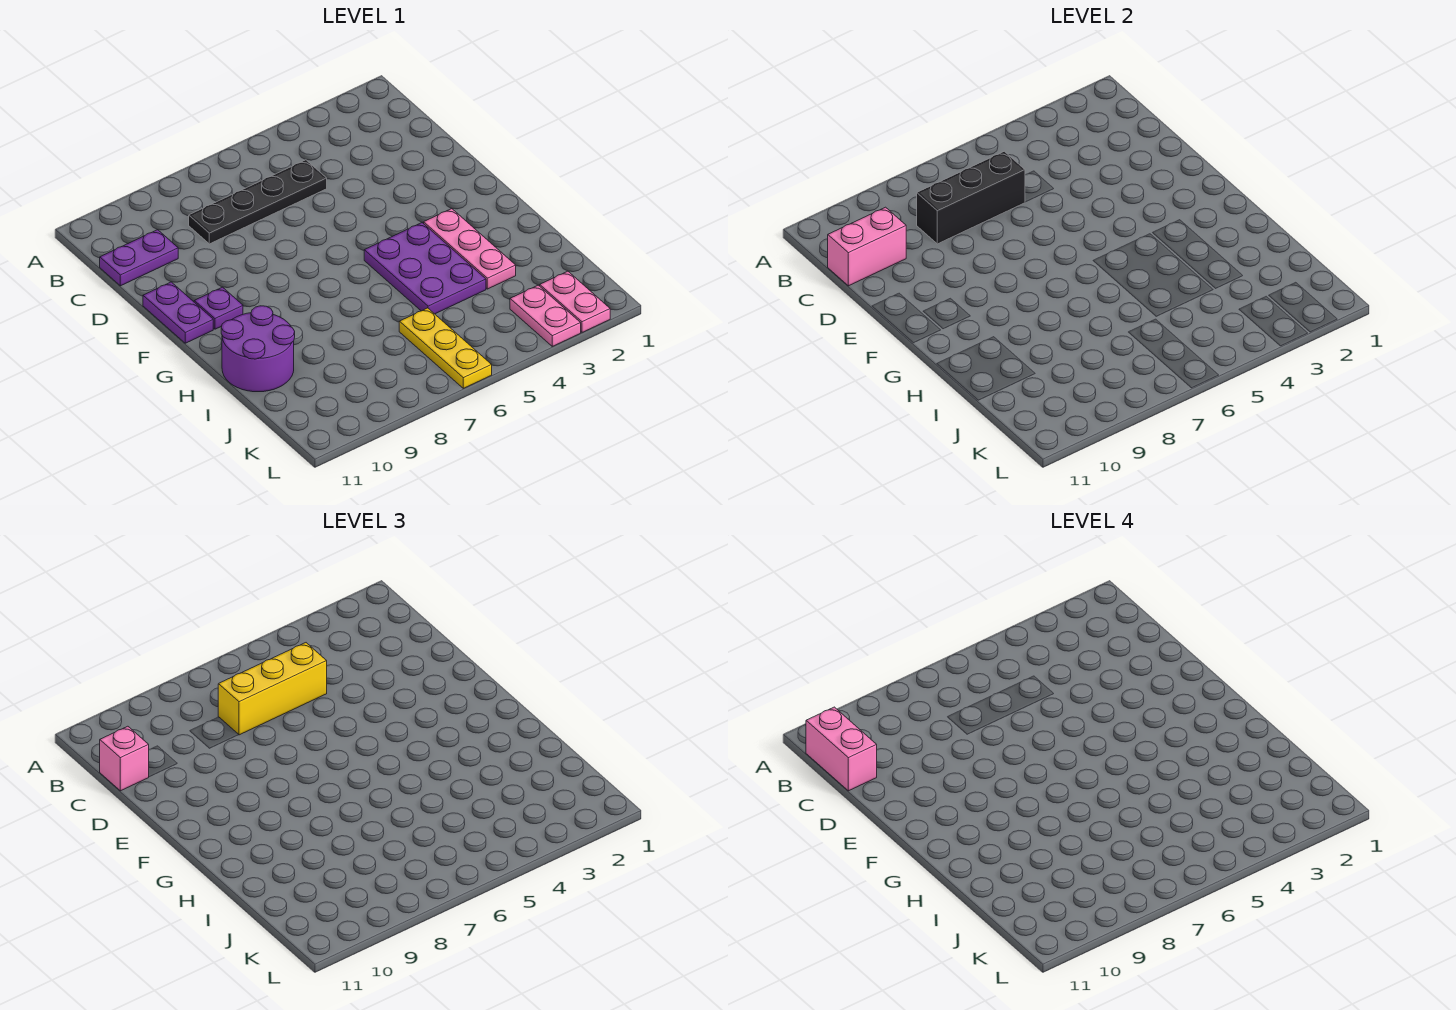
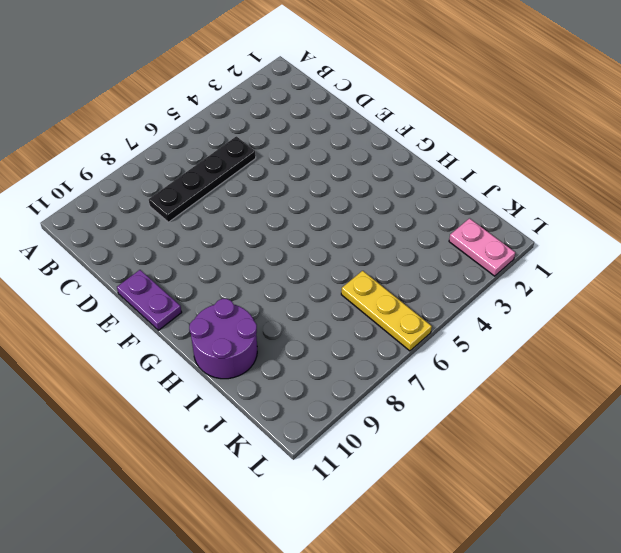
none -> purple 1x2 plate [100,230,178,286]
none -> purple 1x1 plate [194,287,243,329]
none -> pink 1x3 plate [424,208,516,289]

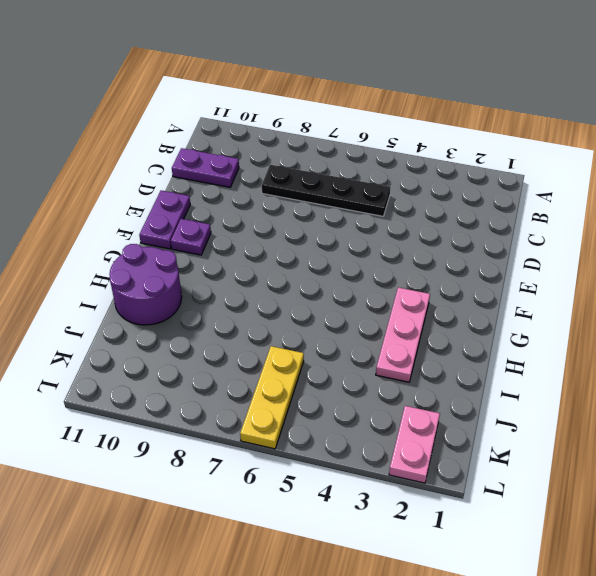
none -> purple 2x3 plate [364,223,486,314]
none -> pink 1x2 plate [510,285,581,346]
none -> black 1x3 brick [917,151,1025,244]

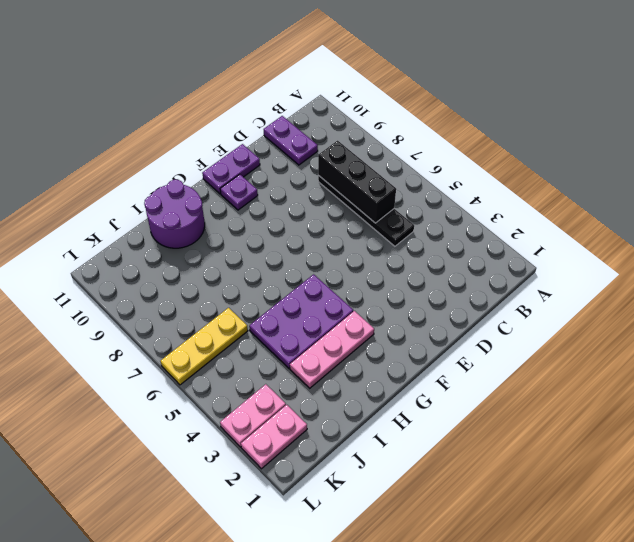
none -> pink 1x2 brick [828,207,906,286]
none -> yellow 1x3 brick [218,643,327,735]
none -> pink 1x1 brick [100,726,149,791]

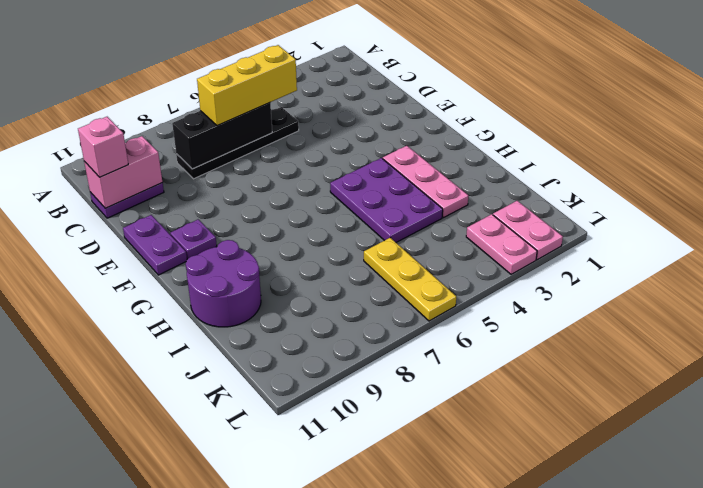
none -> pink 1x2 brick [806,707,877,791]

